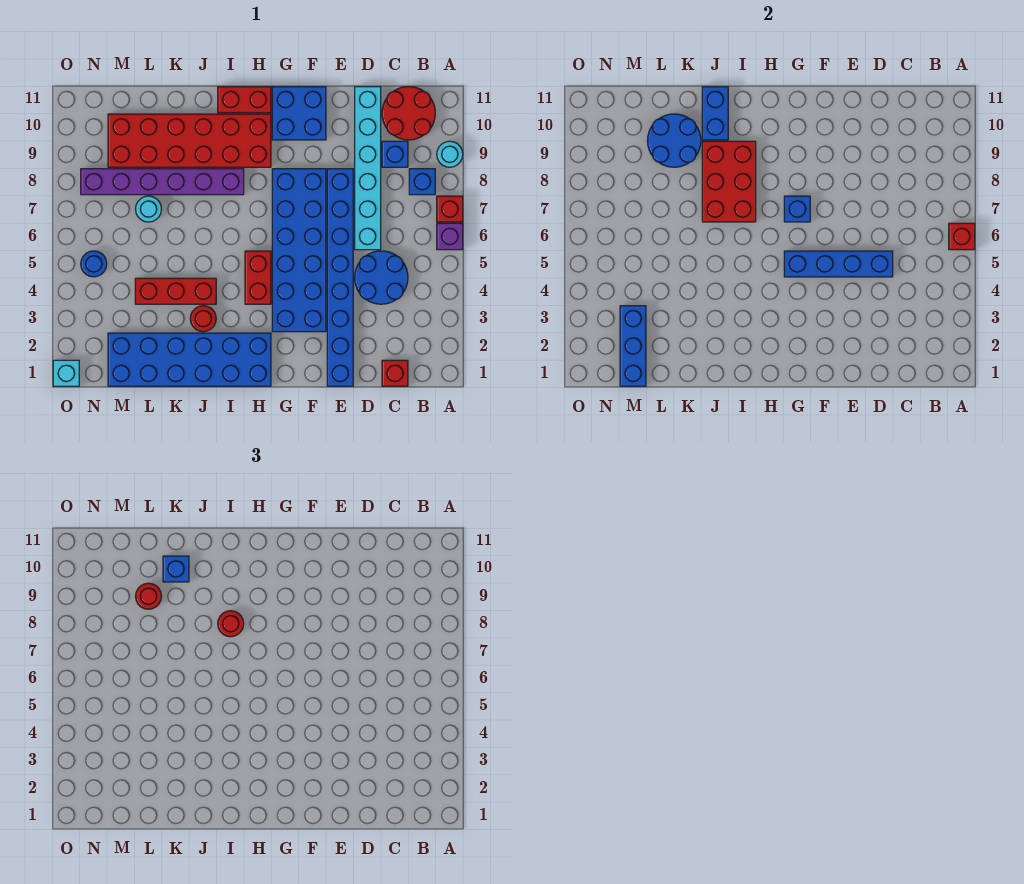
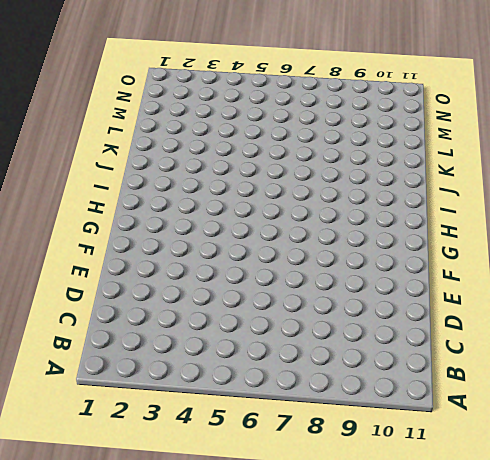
none -> purple 1x1 brick [437,223,463,250]
none -> red 1x1 brick [437,196,463,222]
none -> cyan 1x1 round brick [437,141,463,167]
none -> blue 1x1 brick [409,169,435,195]

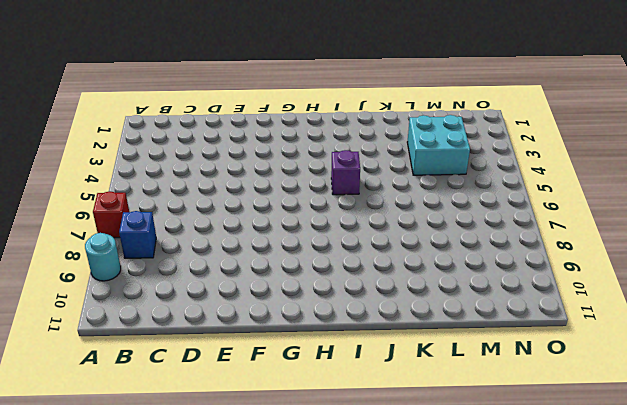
purple 1x1 brick [331,150,360,195] -> purple 1x1 brick moved to [437,223,463,250]
cyan 2x2 brick [407,115,470,175] -> red 1x3 brick [135,278,216,304]
none -> red 2x2 round brick [382,87,435,140]
none -> red 1x1 brick [382,360,408,386]
none -> blue 2x2 round brick [355,251,408,304]
none -> blue 1x1 brick [382,141,408,167]

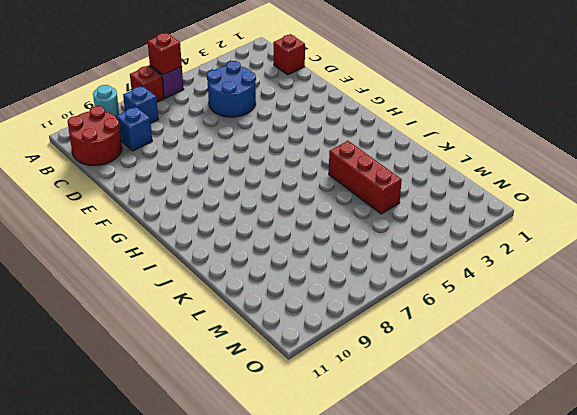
none -> cyan 1x6 brick [355,87,381,250]
none -> blue 1x8 brick [327,169,353,386]
none -> blue 2x6 brick [272,169,326,332]
none -> blue 2x2 brick [272,87,326,140]

